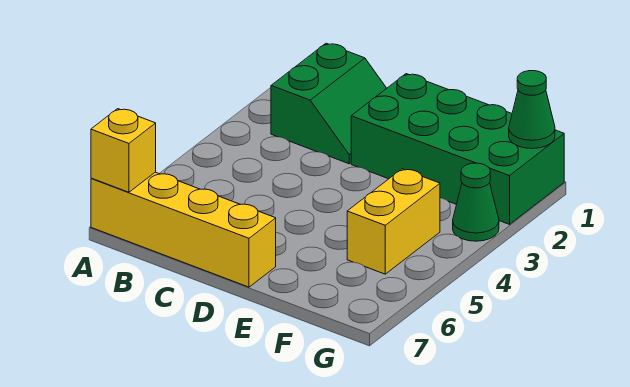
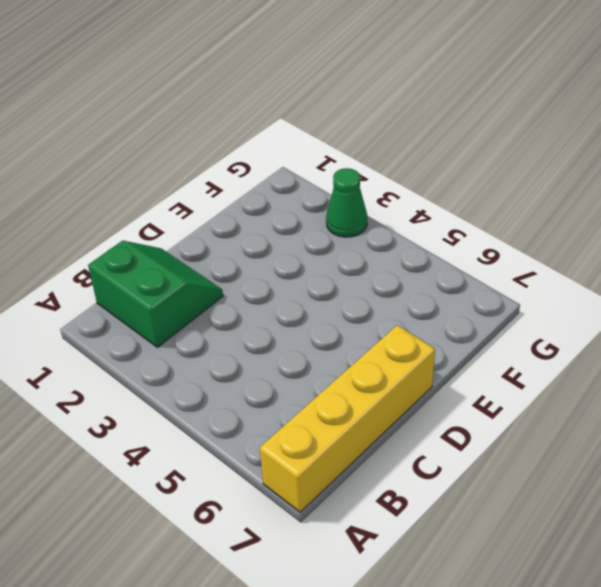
none -> green 2x4 brick [351,74,564,224]
none -> yellow 1x2 brick [347,169,440,274]

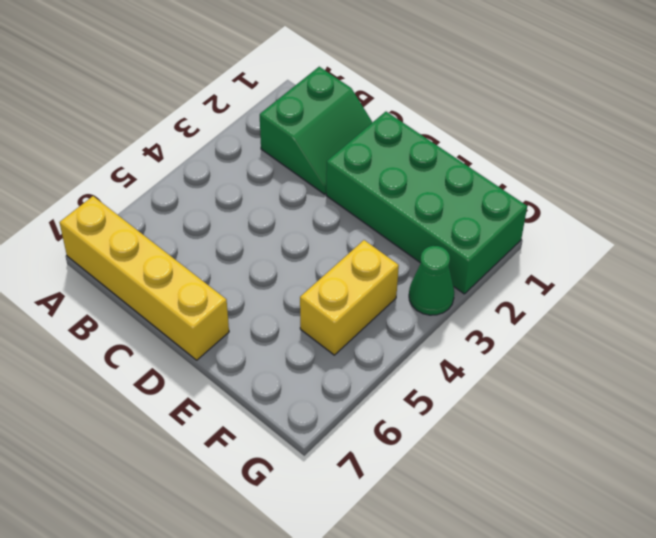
none -> yellow 1x1 brick [91,109,156,192]
none -> green 1x1 cone [509,71,555,149]

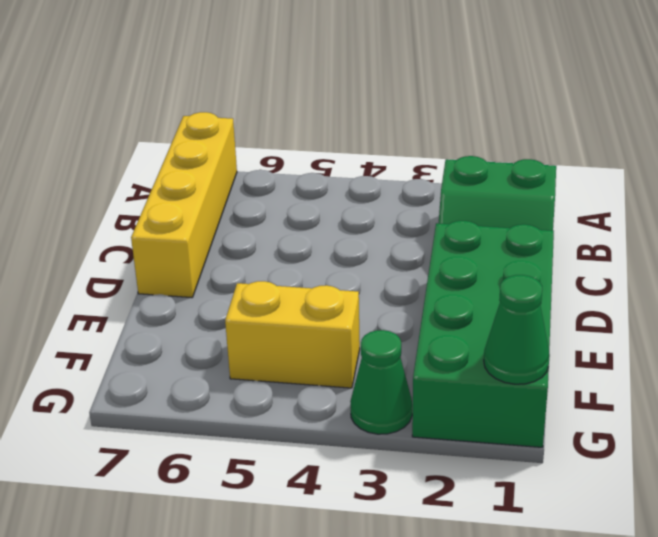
none -> yellow 1x1 brick [91,109,156,192]

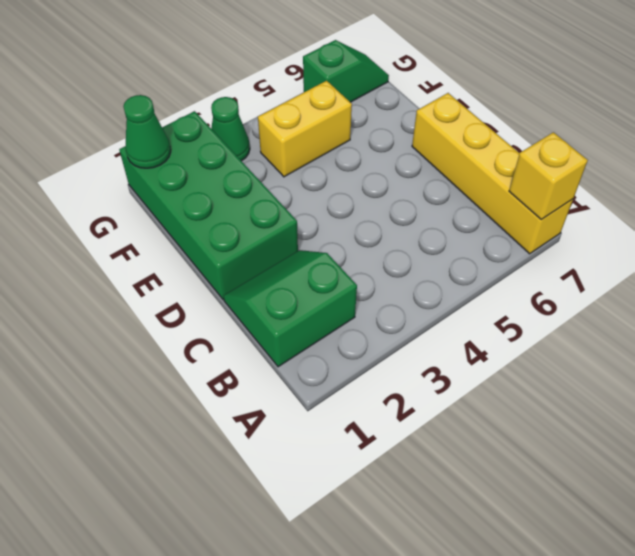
green 1x2 slope [303,40,389,102] -> none

